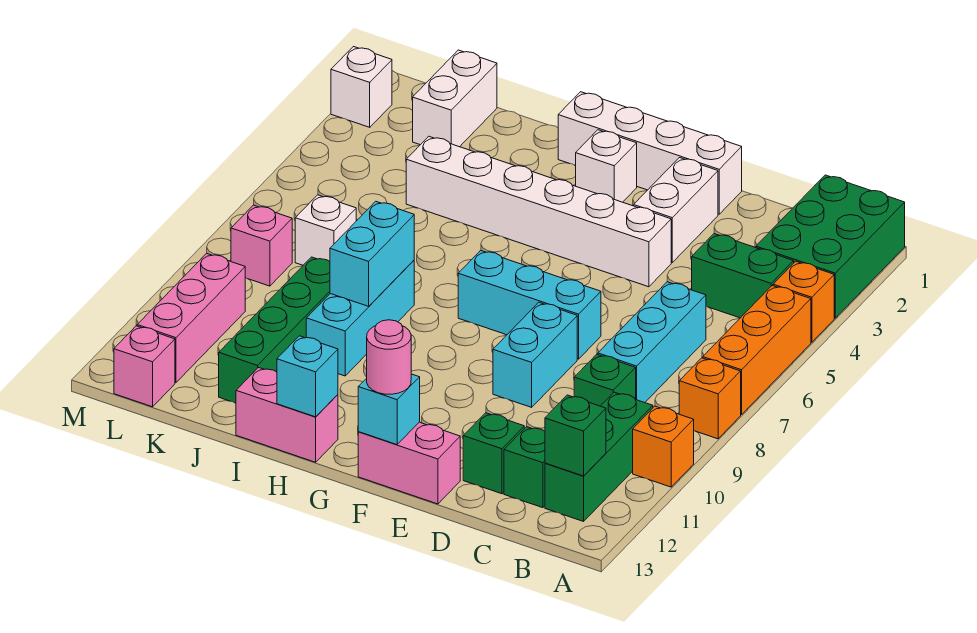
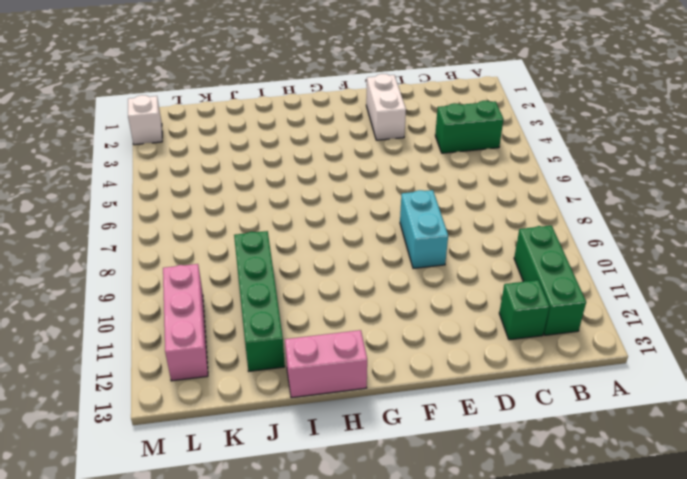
none -> green 2x3 brick [756,175,905,318]
none -> orange 1x1 brick [773,261,834,342]
none -> orange 1x3 brick [703,286,811,415]
none -> orange 1x1 brick [679,358,741,439]

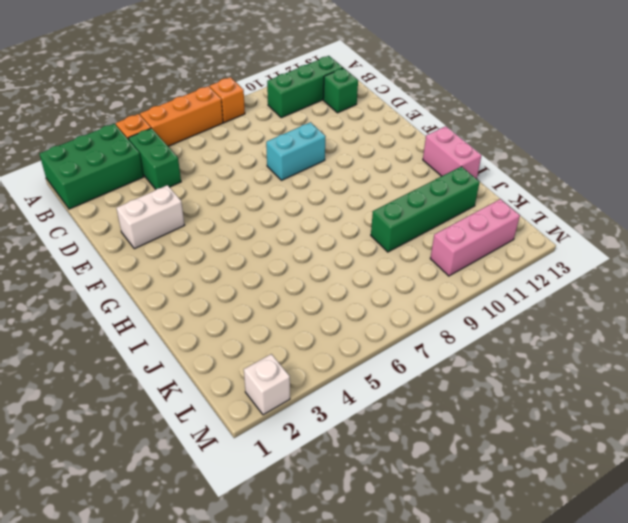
none -> orange 1x1 brick [633,406,694,487]
none -> cyan 1x3 brick [598,282,706,403]
none -> green 1x1 brick [574,354,636,406]
none -> green 1x1 brick [463,413,524,494]

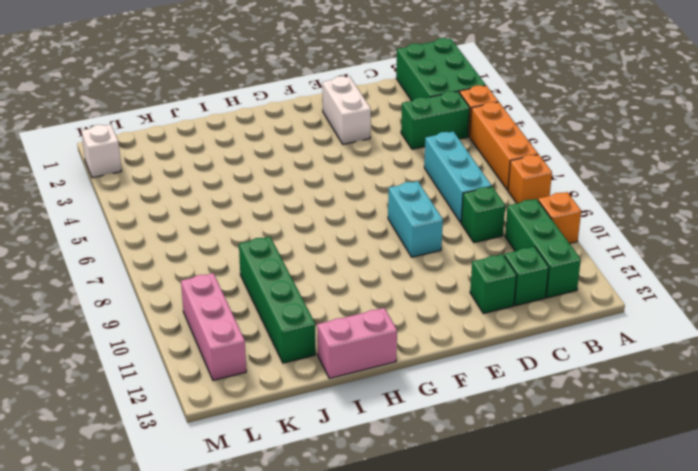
none -> white 1x4 brick [558,92,742,214]
none -> white 1x6 brick [406,136,671,287]
none -> cyan 1x3 brick [458,250,601,359]
none -> pink 1x2 brick [358,422,460,504]

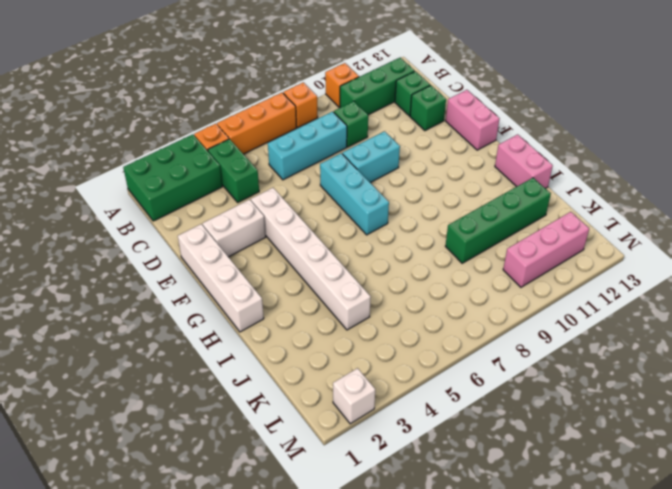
none -> white 1x1 brick [576,130,637,202]
none -> cyan 1x3 brick [306,260,414,376]
none -> white 1x2 brick [413,50,497,147]
none -> white 1x1 brick [295,195,356,265]

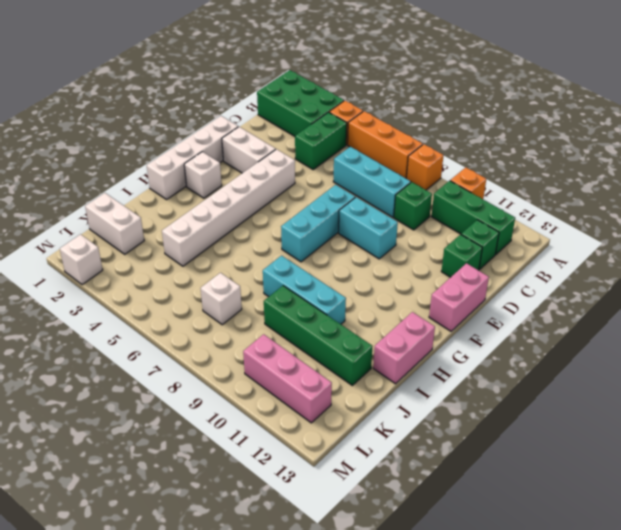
none -> pink 1x1 brick [231,205,292,286]
none -> pink 1x1 brick [114,326,175,407]
none -> green 1x1 brick [545,395,606,476]
none -> cyan 1x1 brick [358,374,420,445]

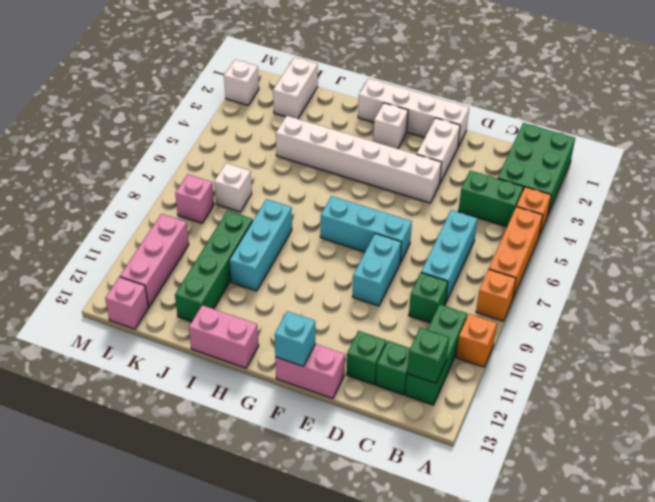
none -> cyan 1x1 brick [277,336,338,417]
none -> cyan 1x2 brick [330,201,414,306]
none -> pink 1x1 round brick [367,320,411,394]

